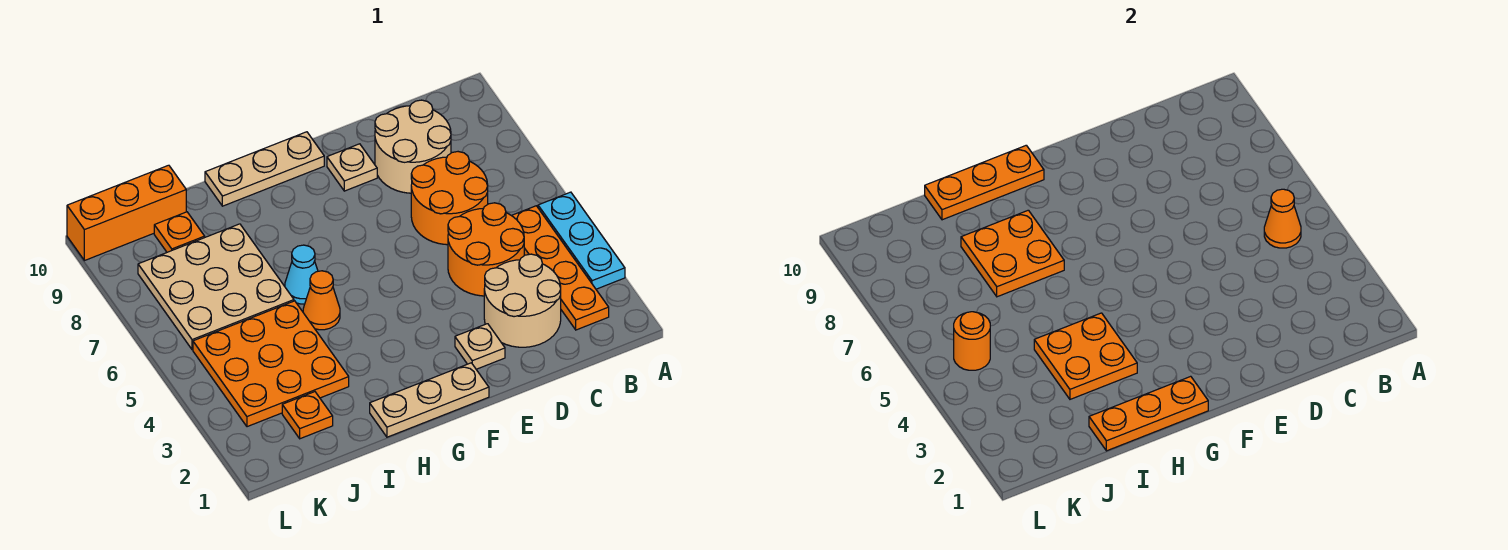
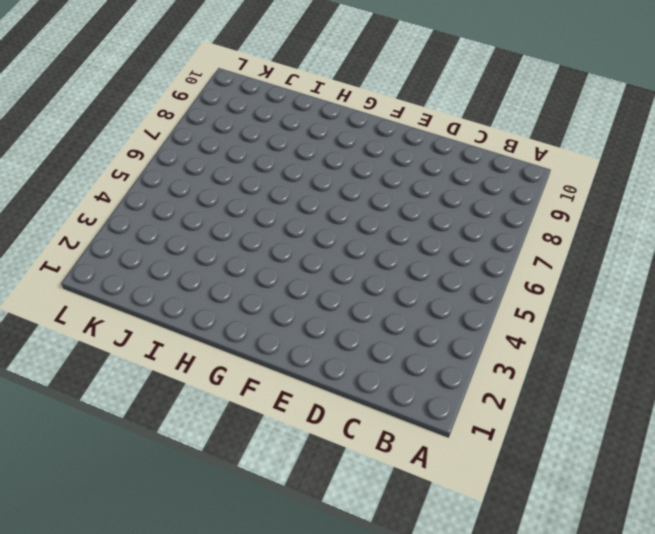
none -> cyan 1x3 plate [538,192,625,289]
none -> orange 1x4 plate [511,206,609,330]
none -> tan 2x2 round brick [484,254,561,347]

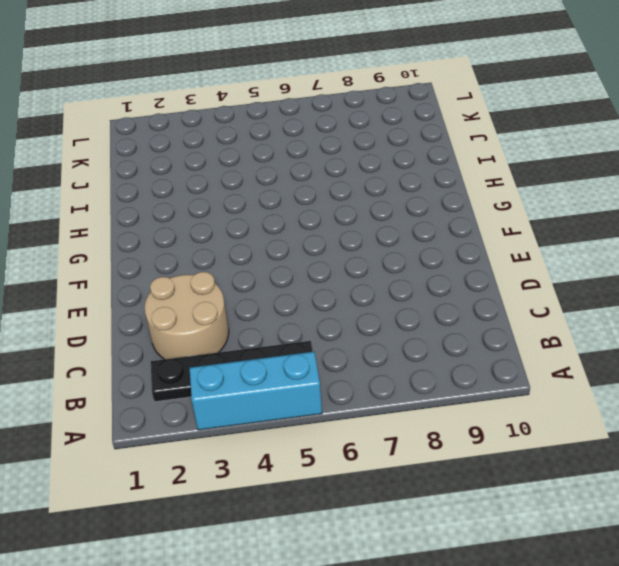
cyan 1x3 brick [190,352,322,430] -> cyan 1x3 plate [538,192,625,289]
black 1x4 plate [151,341,313,402] -> orange 1x4 plate [511,206,609,330]
none -> orange 2x2 round brick [448,203,524,296]
none -> orange 2x2 round brick [411,152,488,245]
none -> tan 2x2 round brick [375,100,451,193]

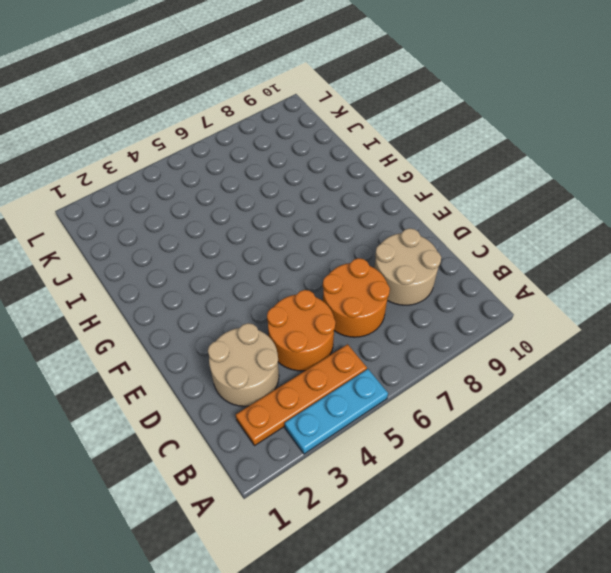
none -> tan 1x1 plate [455,324,505,369]
none -> tan 1x1 plate [327,144,377,191]
none -> tan 1x3 plate [370,363,489,437]

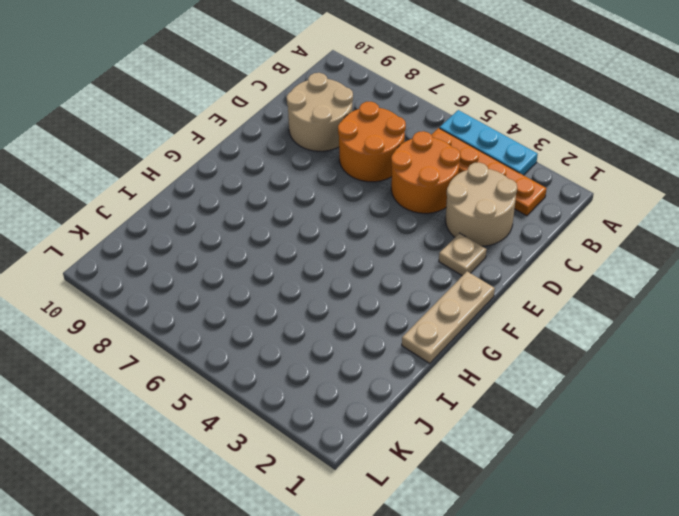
none -> tan 1x1 plate [327,144,377,191]
none -> tan 1x3 plate [205,132,324,206]
none -> orange 1x1 cone [303,271,340,330]

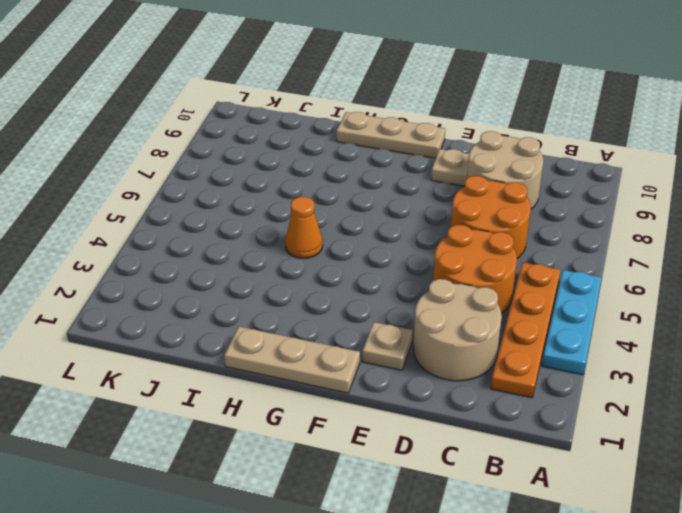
none -> cyan 1x1 cone [285,245,318,304]
none -> orange 3x3 plate [193,301,349,427]
none -> tan 3x3 plate [138,224,294,350]

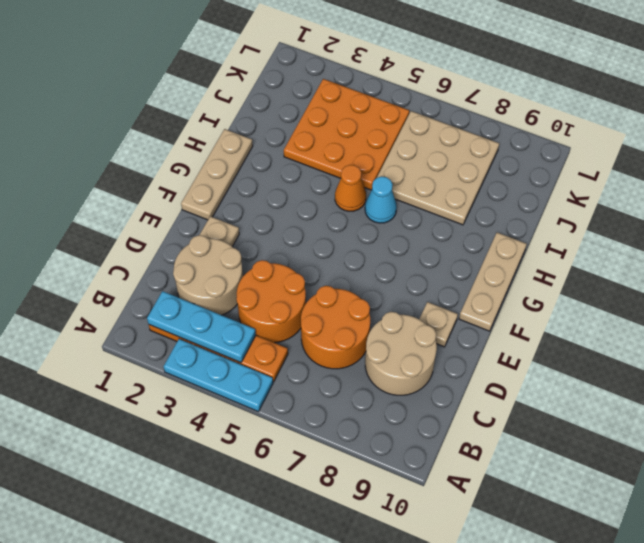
cyan 1x3 plate [147,291,256,363] -> none
none -> orange 1x1 plate [282,392,333,439]
none -> orange 1x1 plate [154,212,205,252]
none -> orange 1x3 brick [67,165,186,261]

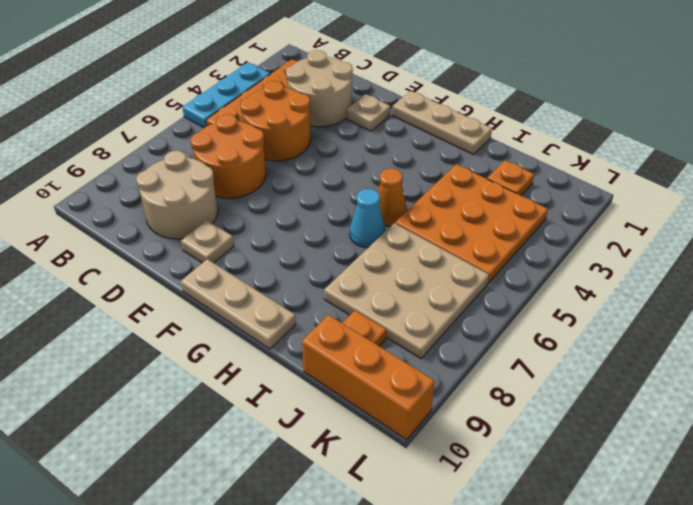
none -> orange 1x1 cone [1264,189,1301,248]
none -> orange 1x3 plate [1089,376,1208,451]
none -> orange 1x3 plate [925,145,1044,220]

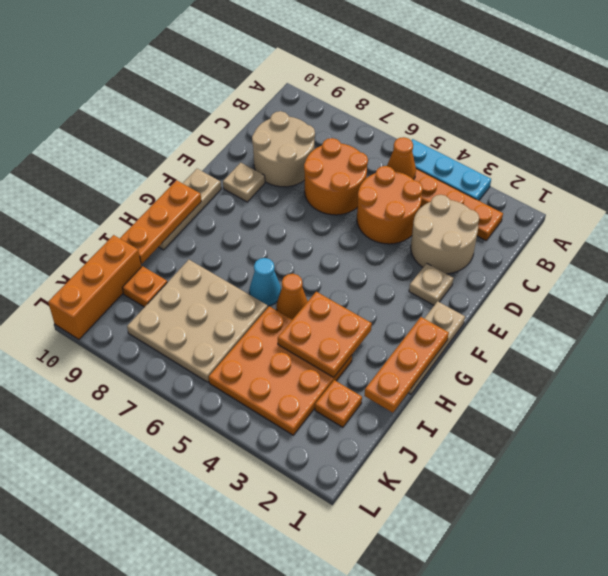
none -> orange 2x2 plate [961,210,1064,297]
none -> orange 1x1 round brick [954,312,990,370]

